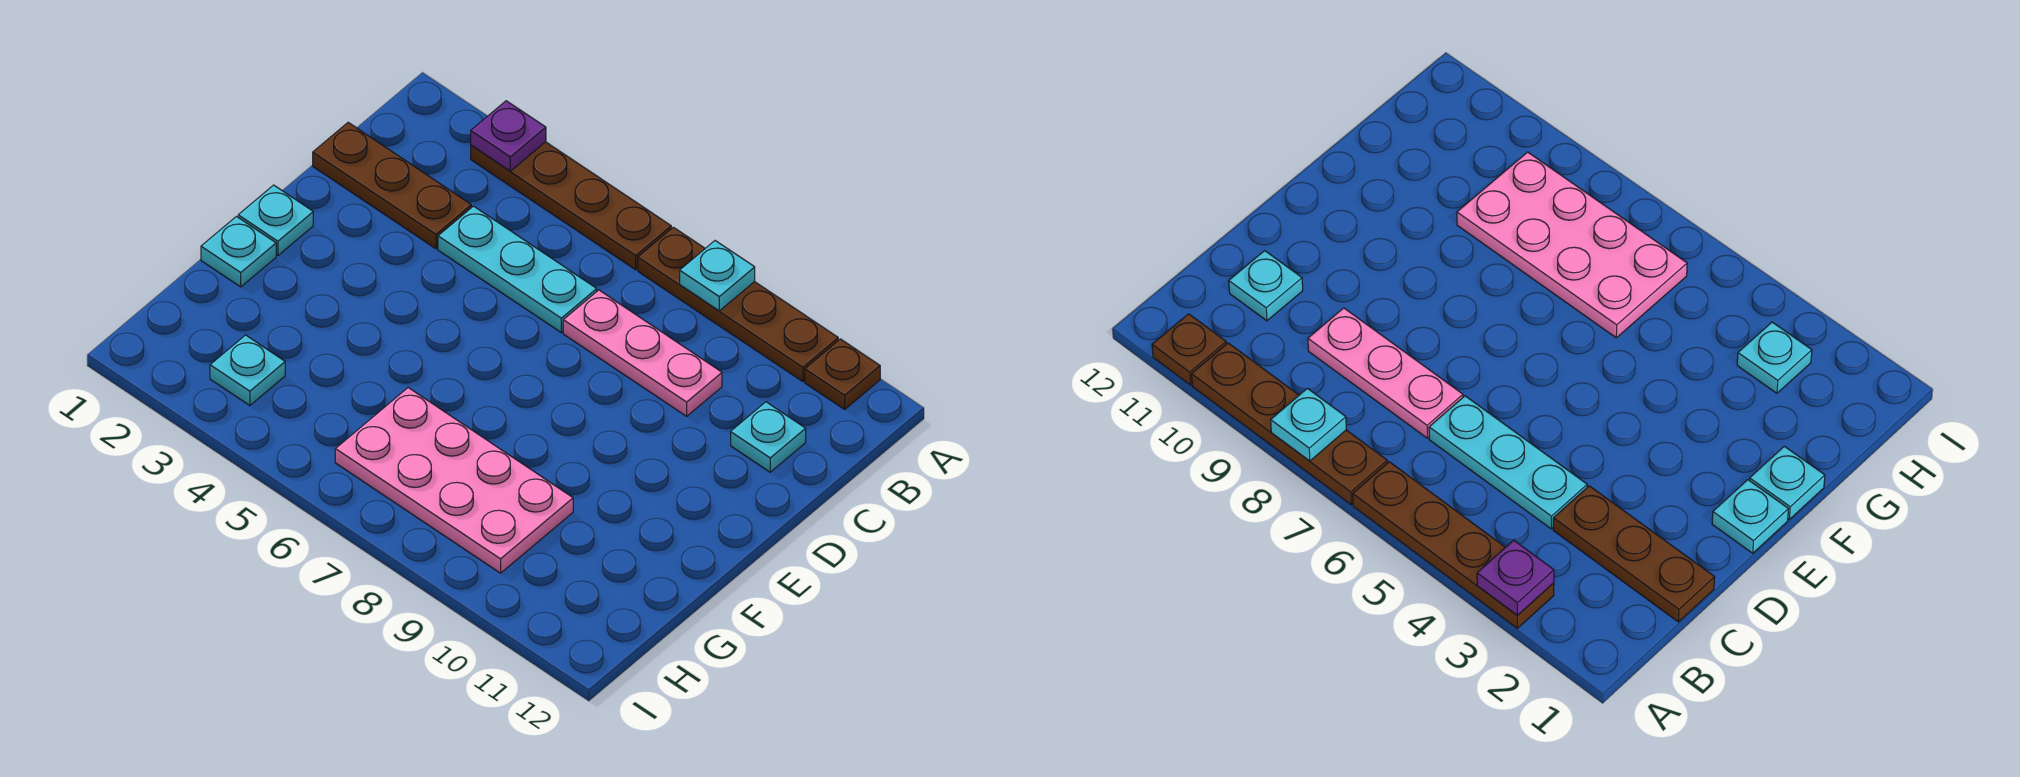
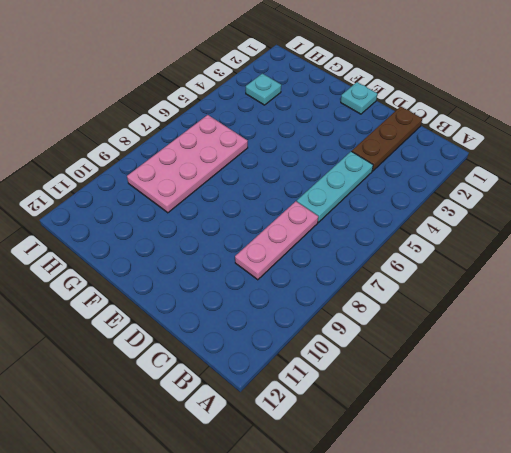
none -> brown 1x4 plate [471,142,671,270]
none -> brown 1x4 plate [638,227,838,382]
none -> brown 1x1 plate [805,339,880,409]

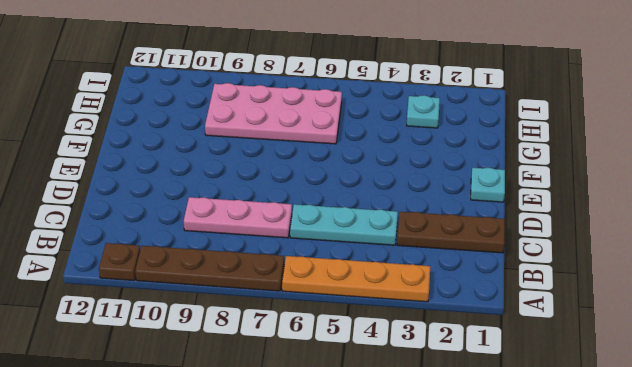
orange 1x4 plate [282,256,430,302] -> brown 1x4 plate [471,142,671,270]
none -> cyan 1x1 plate [731,402,806,472]
none -> cyan 1x1 plate [201,217,276,287]
none -> purple 1x1 plate [471,101,546,171]

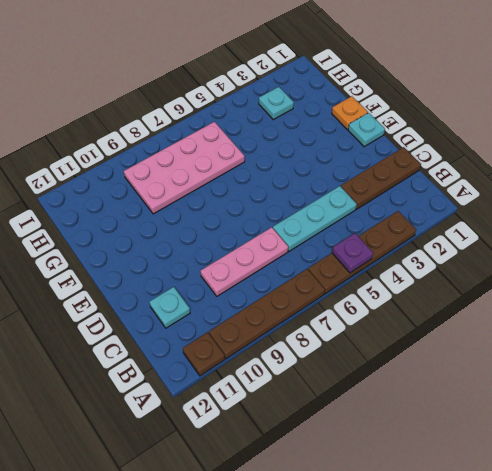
purple 1x1 plate [332,233,373,273] -> purple 1x1 plate moved to [471,101,546,171]
orange 1x1 plate [332,96,368,129] -> cyan 1x1 plate [201,217,276,287]
none -> cyan 1x1 plate [680,241,755,311]

